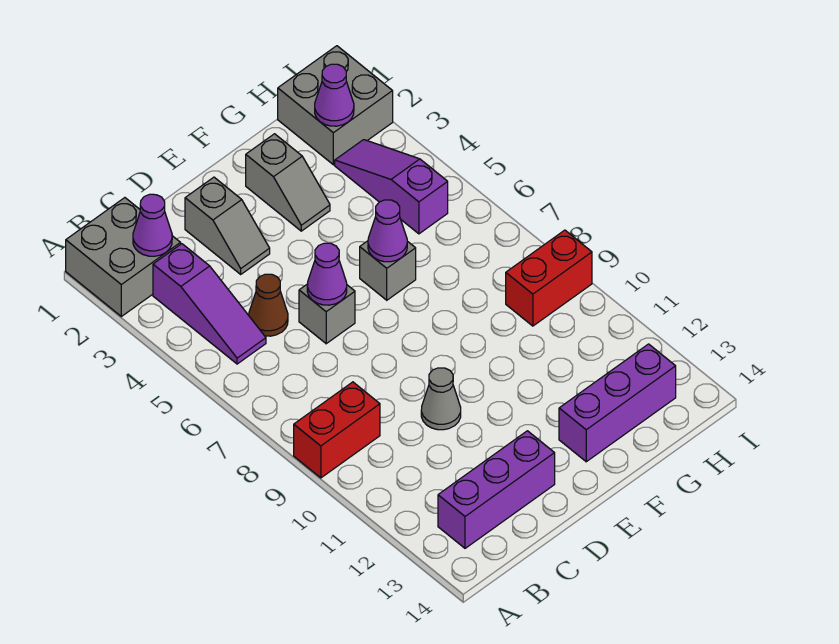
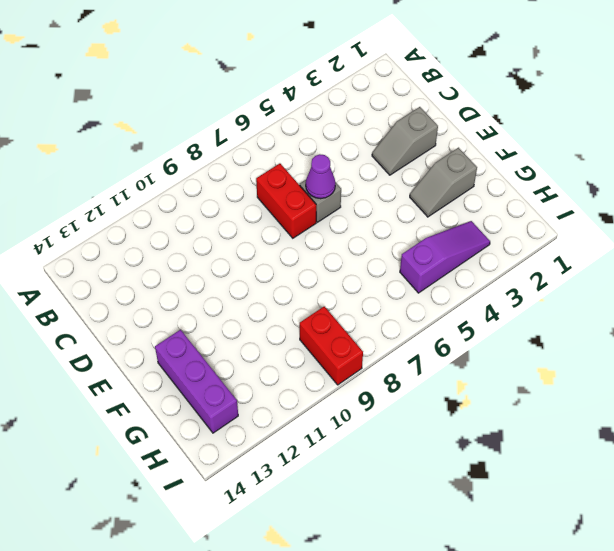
red 1x2 brick [256,164,316,238] -> red 1x2 brick moved to [294,382,380,478]
none -> grey 2x2 brick [66,198,181,316]
none -> purple 1x3 slope [153,244,266,364]
none -> purple 1x3 brick [438,431,555,548]

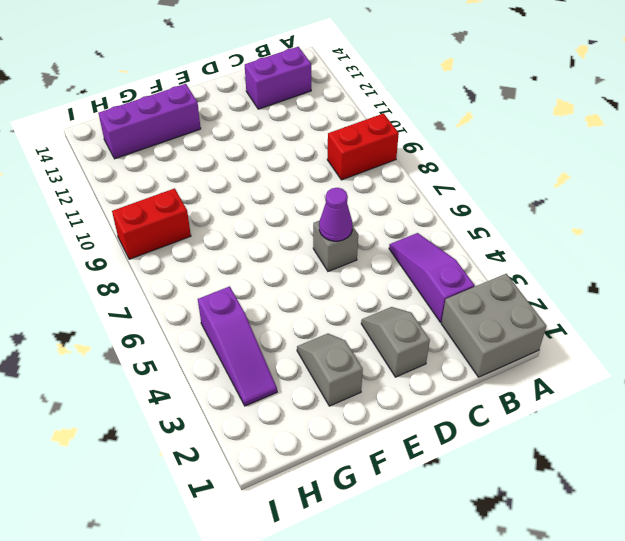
purple 1x2 brick [245,47,311,109] -> purple 1x3 brick [438,431,555,548]
none -> brown 1x1 cone [249,274,288,336]
none -> grey 1x1 cone [421,368,461,430]
none -> grey 1x1 brick [360,241,416,300]

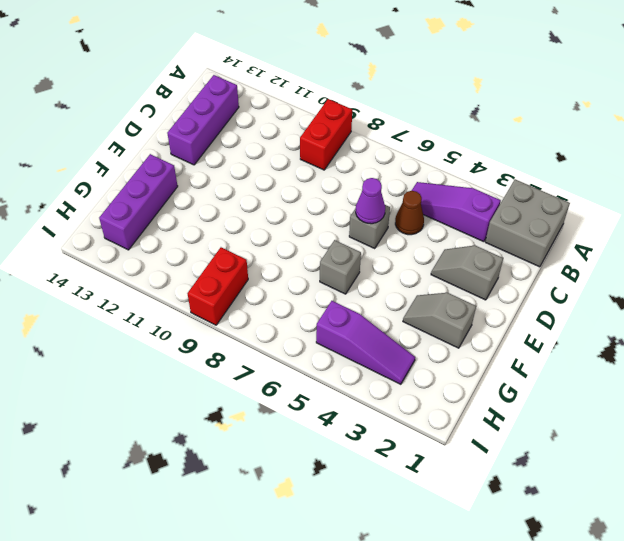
none -> grey 1x1 cone [421,368,461,430]
none -> grey 2x2 brick [278,46,393,165]
none -> purple 1x1 cone [133,194,172,256]

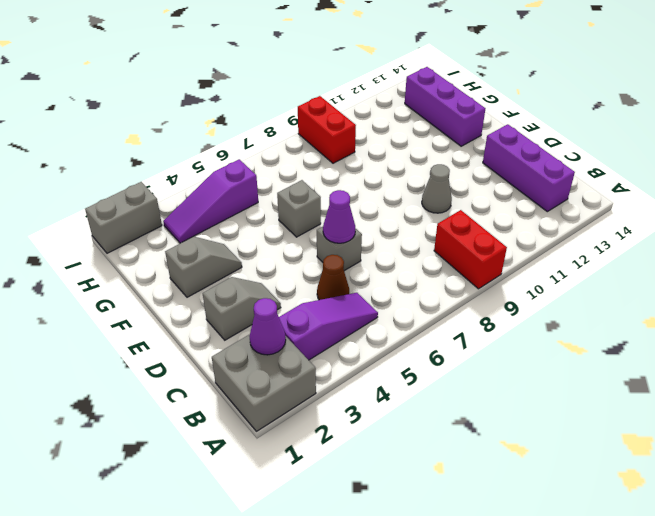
grey 1x2 brick [85,182,162,253] -> grey 2x2 brick [278,46,393,165]
none -> purple 1x1 cone [368,200,407,262]
none -> purple 1x1 cone [315,64,354,126]

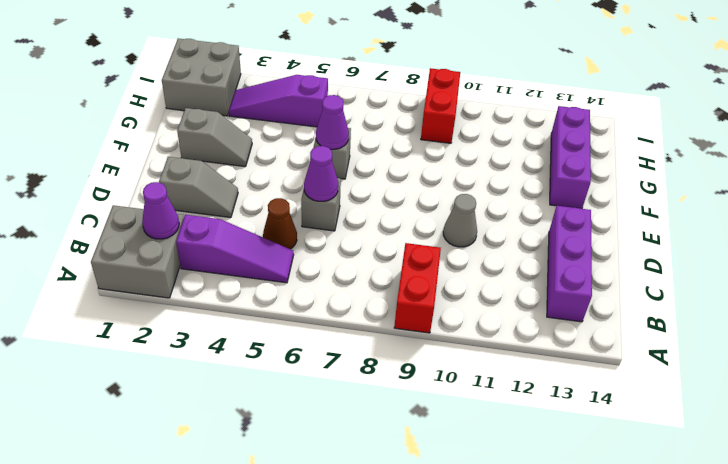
none -> purple 1x1 cone [315,64,354,126]

